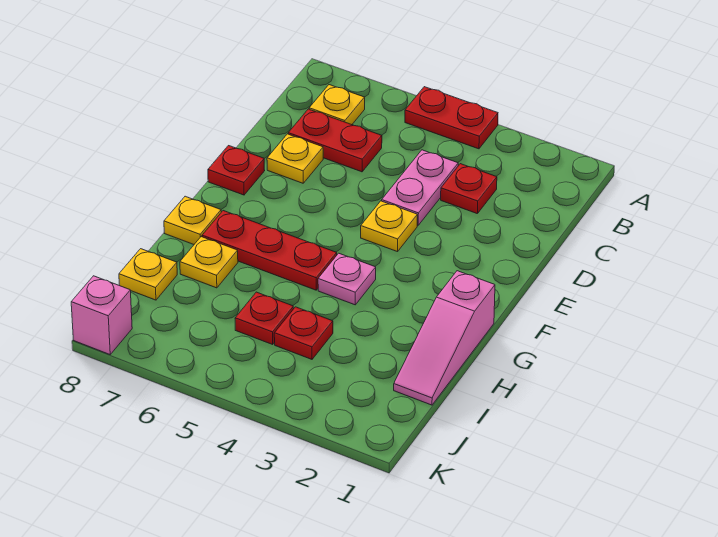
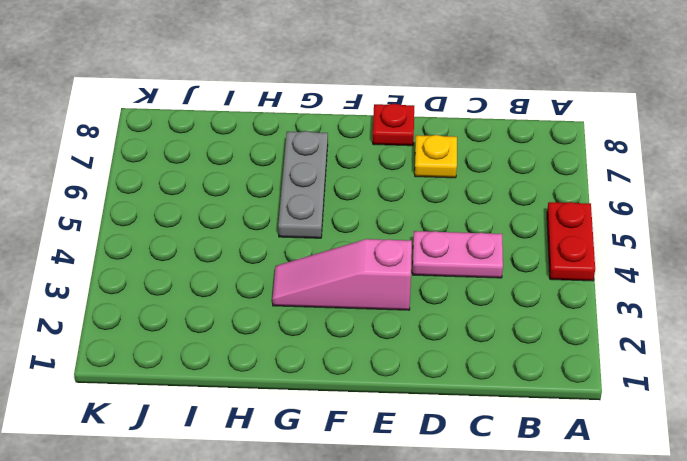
pink 1x3 slope [272,239,412,310] -> pink 1x3 slope moved to [394,271,495,405]
grey 1x3 plate [278,131,328,238] -> red 1x3 plate [202,211,337,290]
none -> yellow 1x1 plate [309,85,365,125]
none -> red 1x1 plate [441,164,497,214]
none -> red 1x2 plate [288,109,382,172]

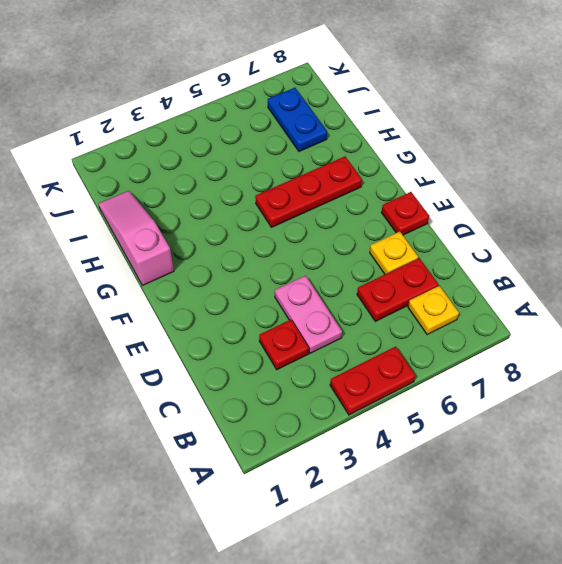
blue 1x2 plate [268,88,327,151] -> none
none -> yellow 1x1 plate [361,201,418,252]
none -> pink 1x1 plate [318,253,376,305]
none -> yellow 1x1 plate [164,196,221,244]

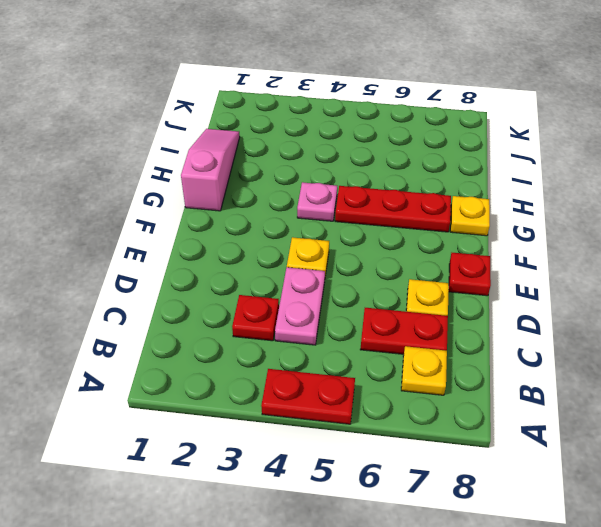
none -> yellow 1x1 plate [180,237,238,288]
none -> red 1x1 plate [274,307,333,359]
none -> red 1x1 plate [235,292,294,344]

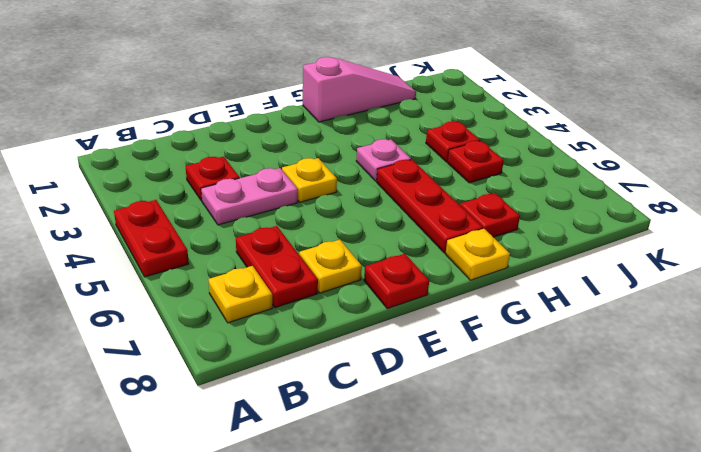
red 1x1 plate [460,193,520,237] -> yellow 1x1 plate [180,237,238,288]
none -> yellow 1x1 plate [119,249,177,300]
none -> pink 1x1 brick [71,276,132,354]

